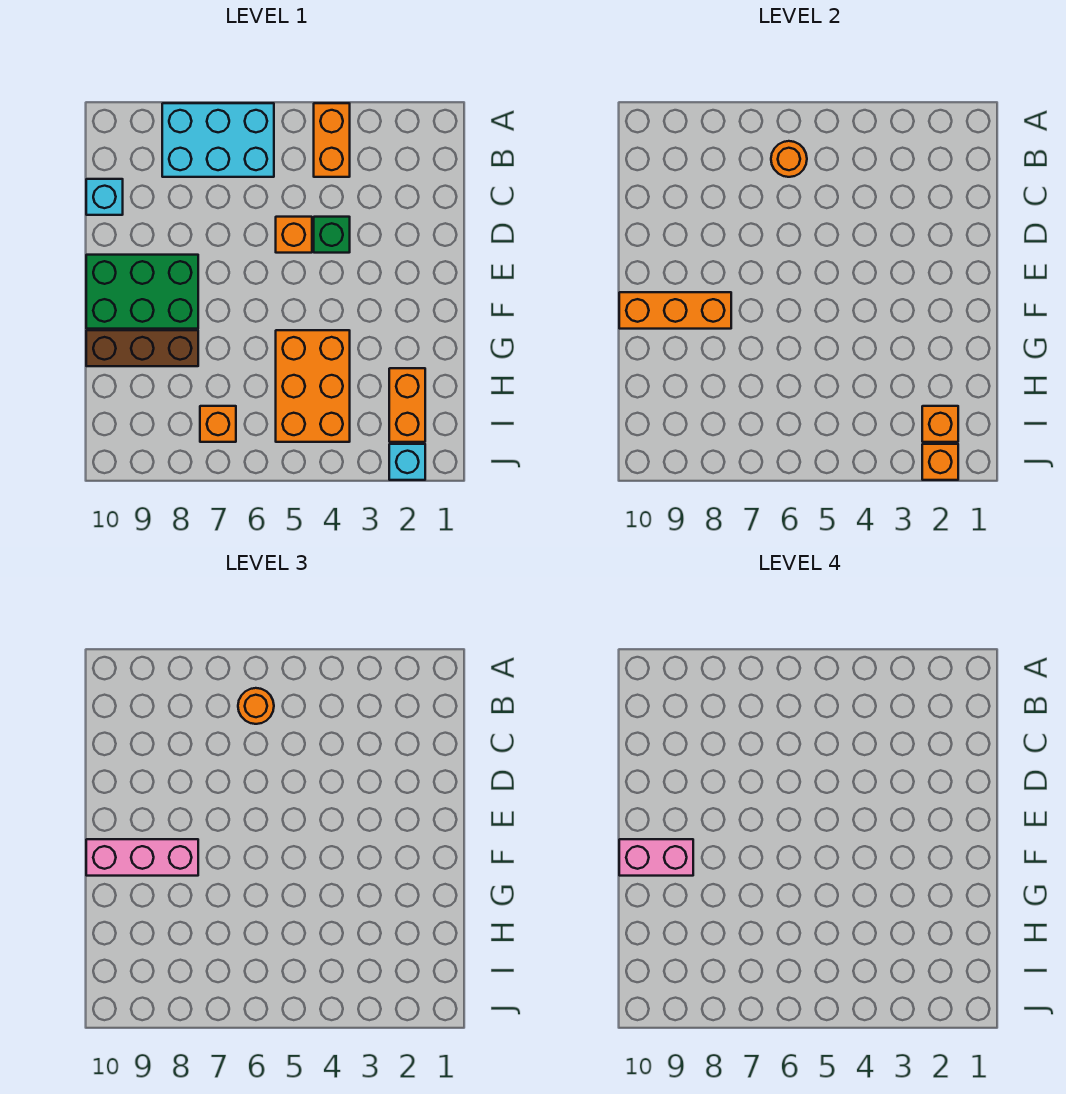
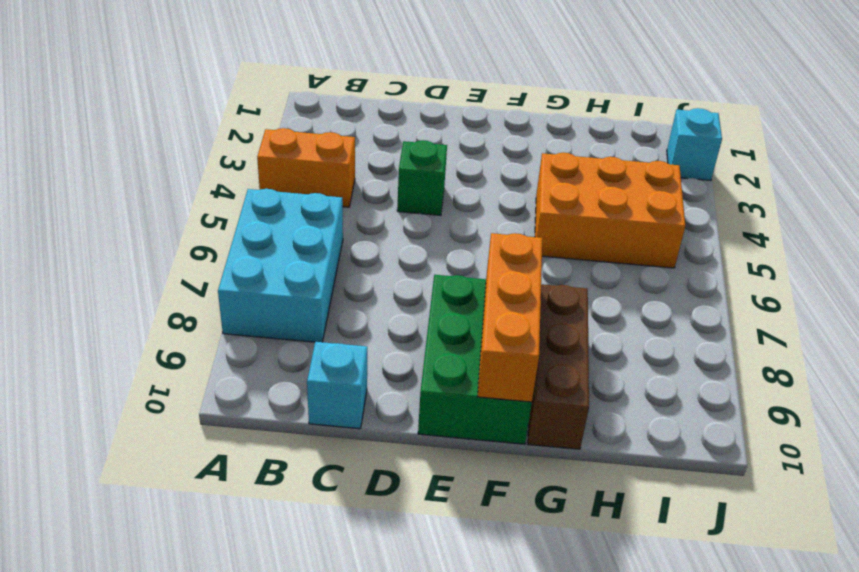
none -> orange 1x1 brick [276,217,312,253]
none -> orange 1x2 brick [389,368,425,442]
none -> orange 1x1 brick [200,406,236,442]

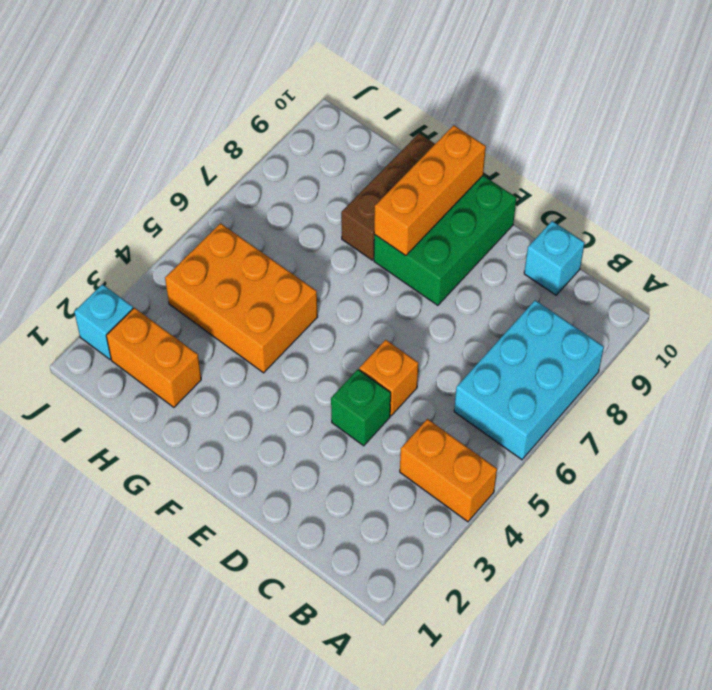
none -> orange 1x1 brick [200,406,236,442]
none -> orange 1x1 round brick [771,141,807,177]
none -> orange 1x1 brick [922,406,958,442]

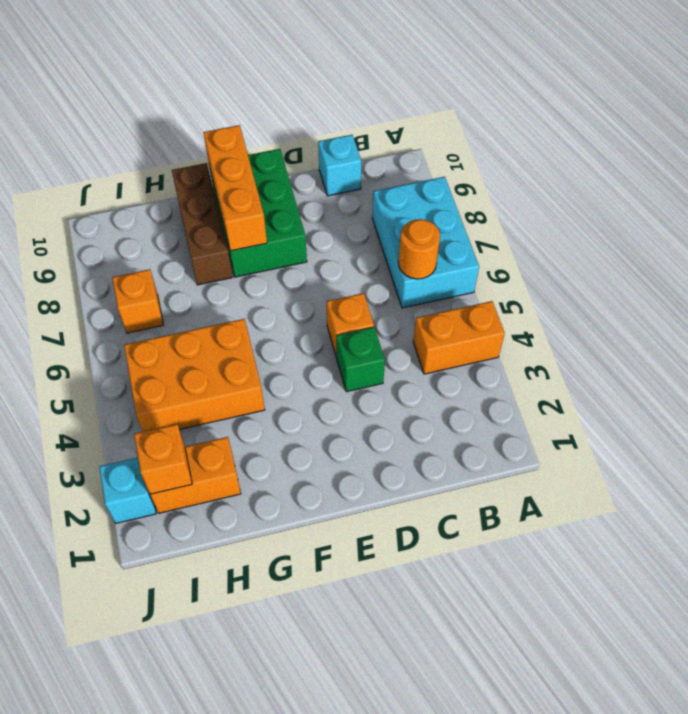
none -> orange 1x1 brick [922,444,958,480]
none -> orange 1x1 round brick [238,688,274,724]
none -> pink 1x3 brick [86,839,198,876]

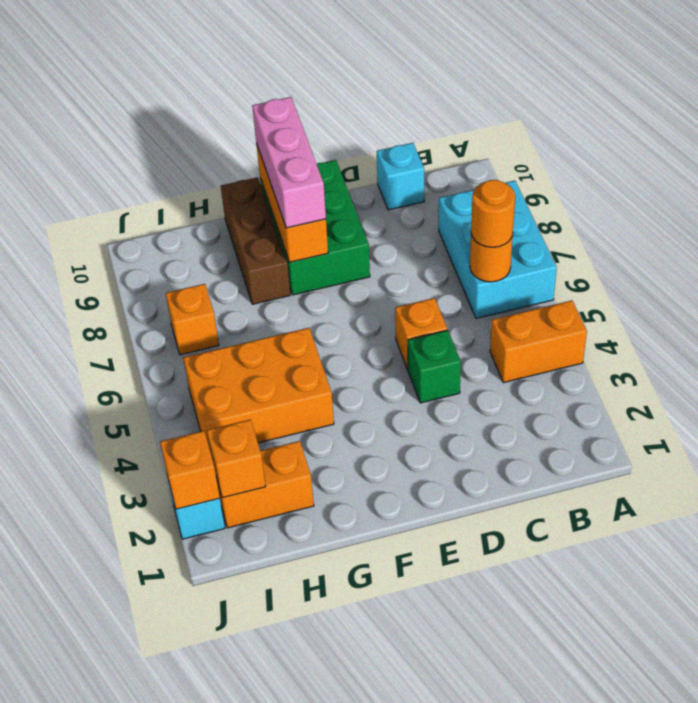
none -> pink 1x2 brick [619,839,693,876]

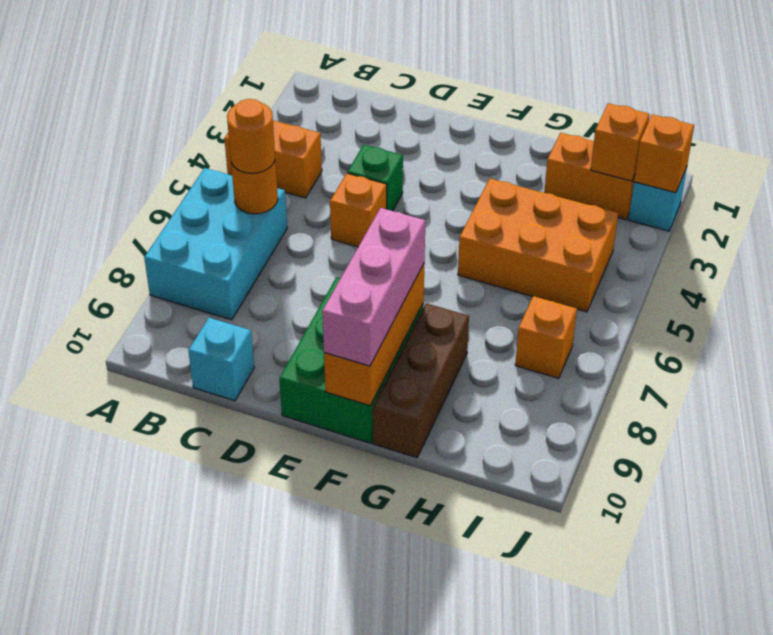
none -> pink 1x2 brick [619,839,693,876]

